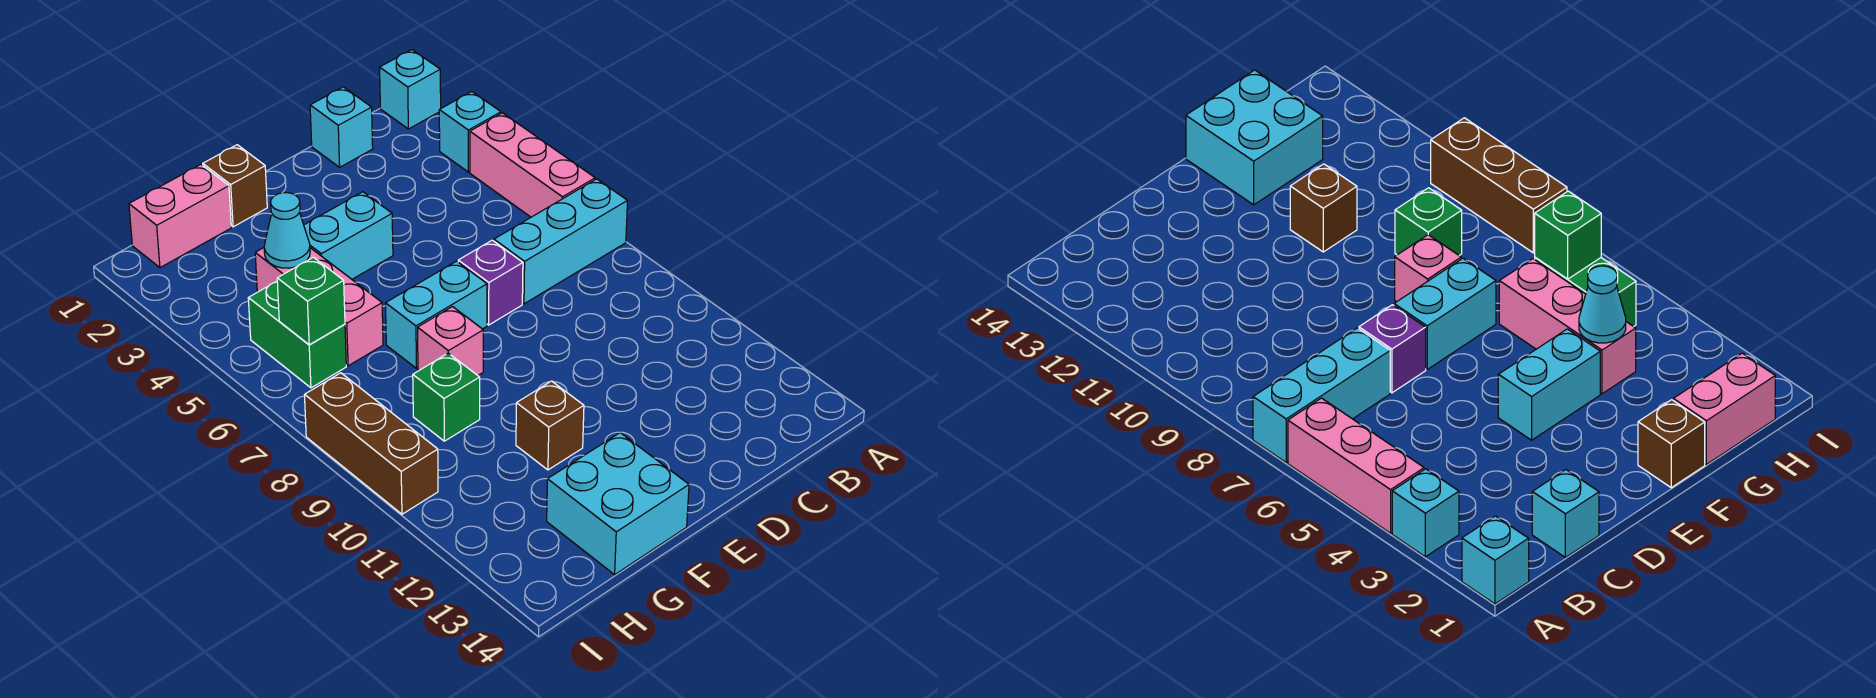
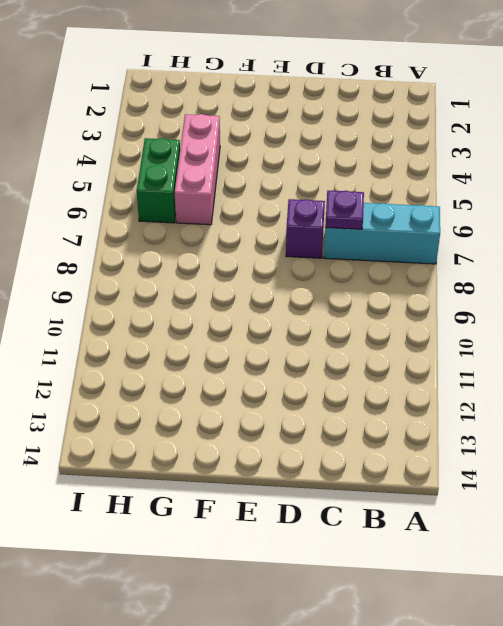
purple 1x1 plate [325,191,364,229] -> none
none -> cyan 1x1 brick [380,50,441,129]
none -> cyan 1x1 brick [439,92,501,172]
none -> pink 1x3 brick [470,113,595,217]

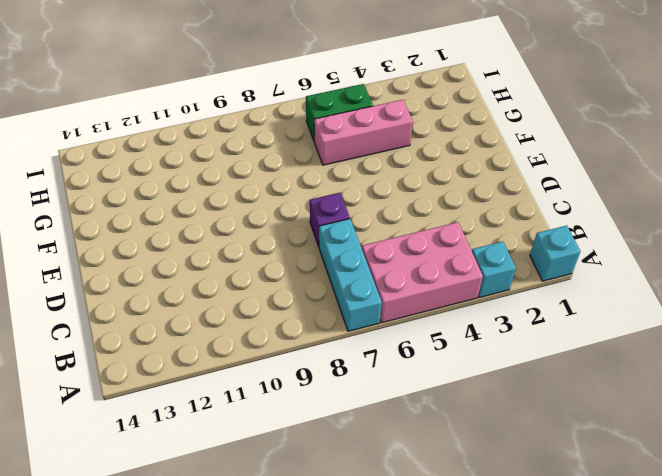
pink 2x3 brick [362,222,483,323] -> pink 1x3 brick [470,113,595,217]
none -> cyan 1x1 brick [310,87,373,167]
none -> cyan 1x2 brick [304,192,393,279]
none -> cyan 1x2 brick [386,261,487,368]

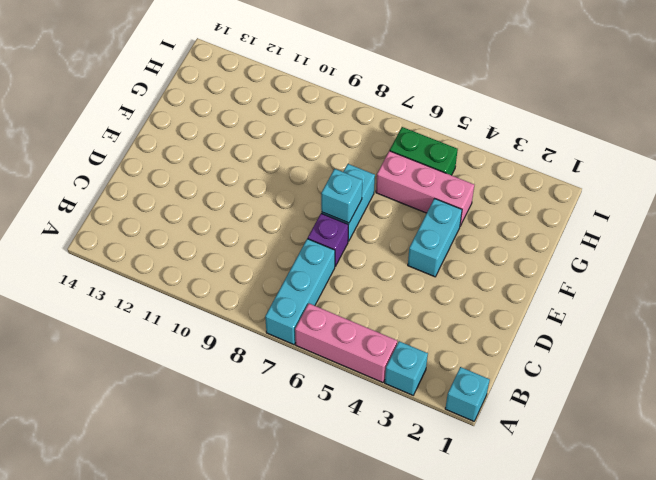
cyan 1x1 brick [321,169,362,223] -> cyan 1x1 brick moved to [310,87,373,167]
none -> brown 1x1 brick [203,145,267,227]
none -> pink 1x1 brick [418,307,483,375]
none -> brown 1x1 brick [516,381,584,470]

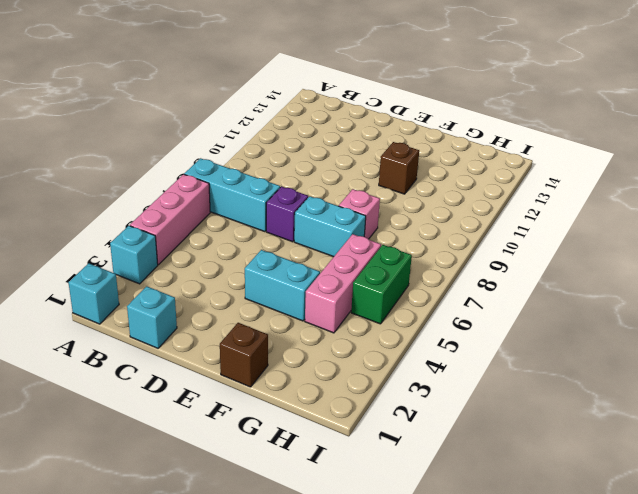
none -> cyan 2x2 brick [547,433,689,575]
none -> pink 1x2 brick [129,165,231,268]
none -> green 1x1 brick [413,353,480,441]

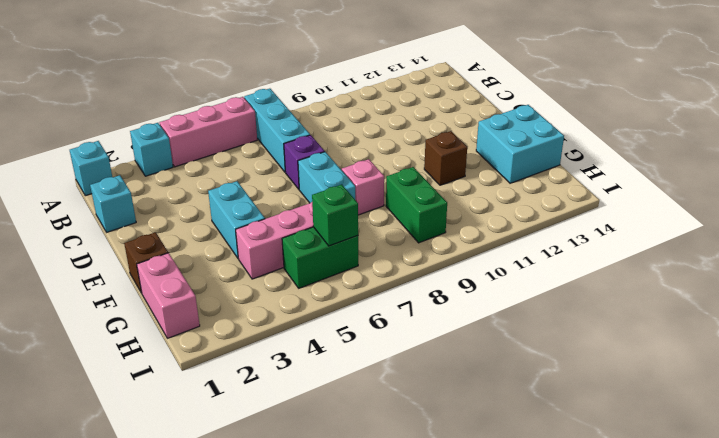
green 1x2 brick [386,167,447,243] -> green 1x1 brick [413,353,480,441]
none -> brown 1x3 brick [305,373,438,514]
none -> cyan 1x1 cone [264,193,310,268]

